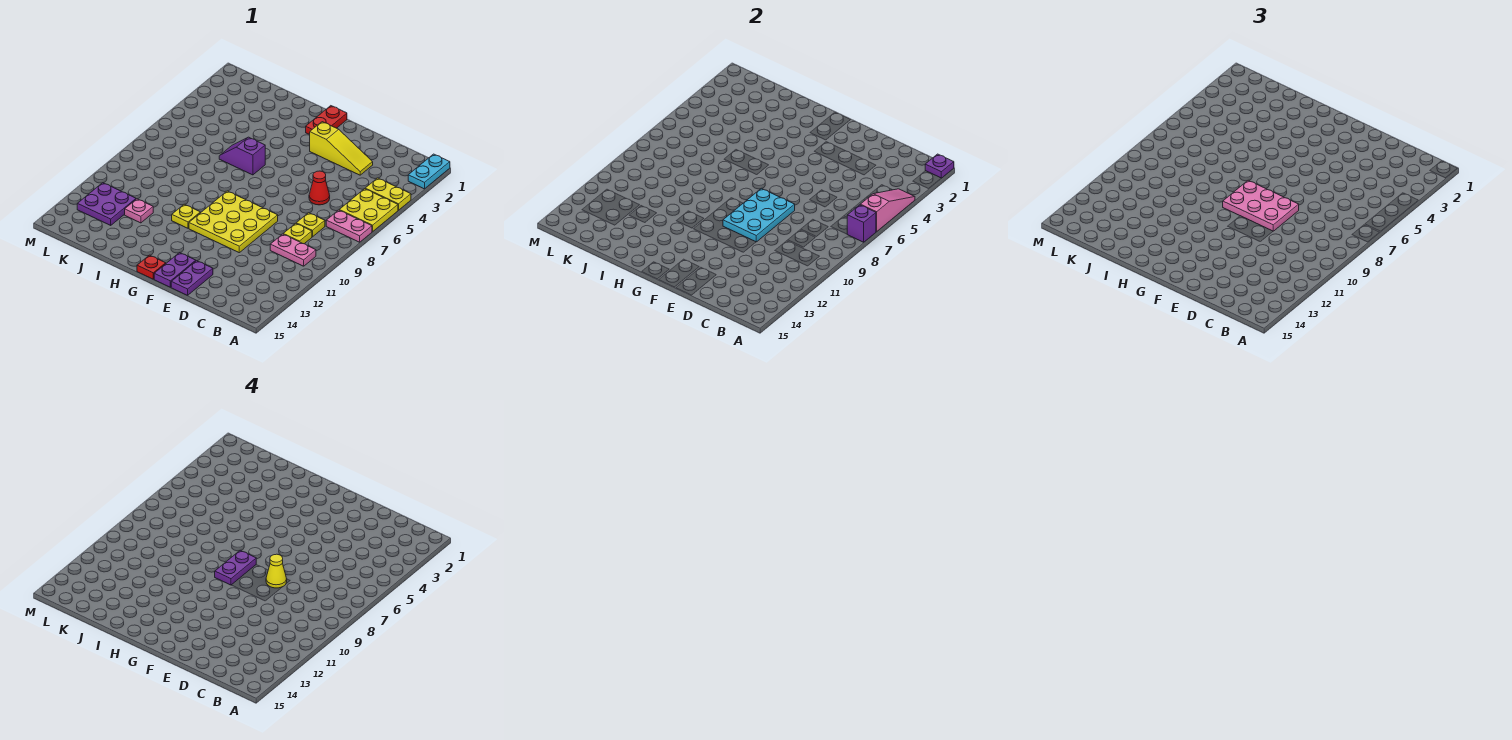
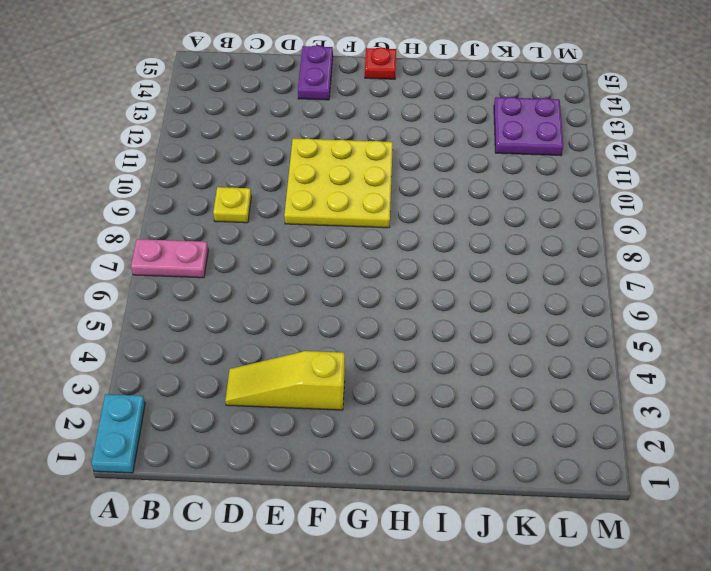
none -> yellow 1x2 plate [365,178,411,210]
none -> yellow 2x2 plate [340,189,398,232]
none -> pink 1x2 plate [270,234,316,266]

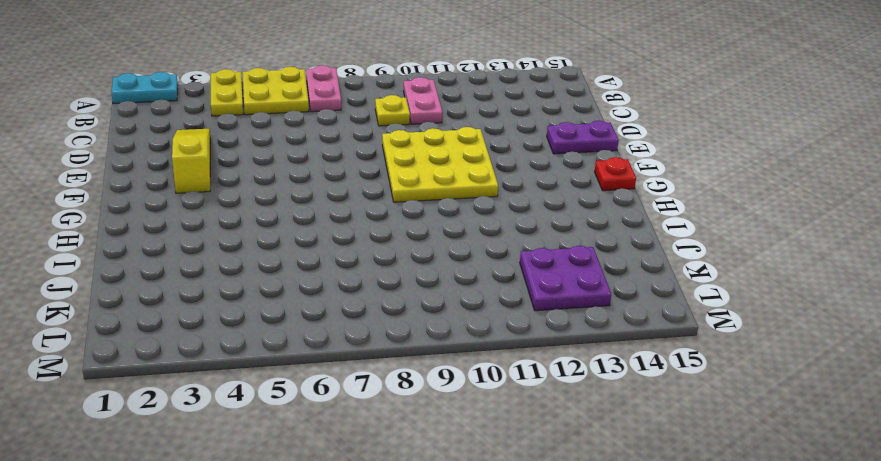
none -> yellow 1x1 plate [296,213,325,237]
none -> red 1x1 cone [309,171,330,205]
none -> purple 1x2 plate [154,253,196,287]

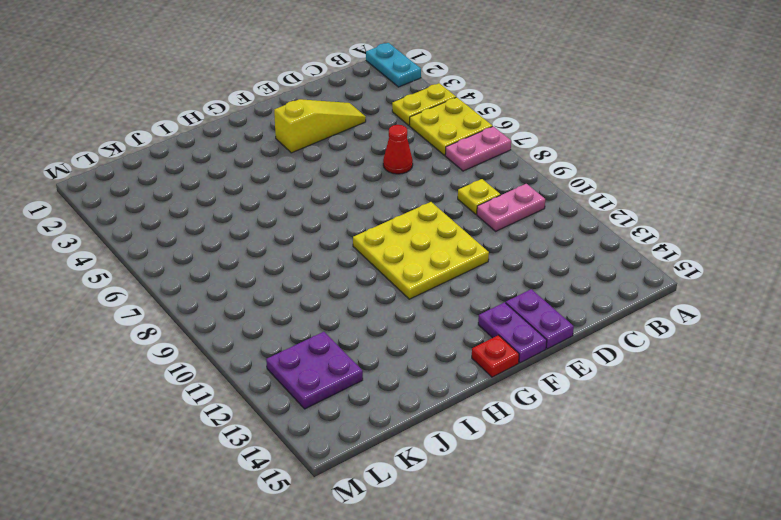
none -> yellow 1x1 plate [296,213,325,237]
none -> red 1x2 plate [306,106,347,135]
none -> purple 1x2 slope [219,137,265,175]

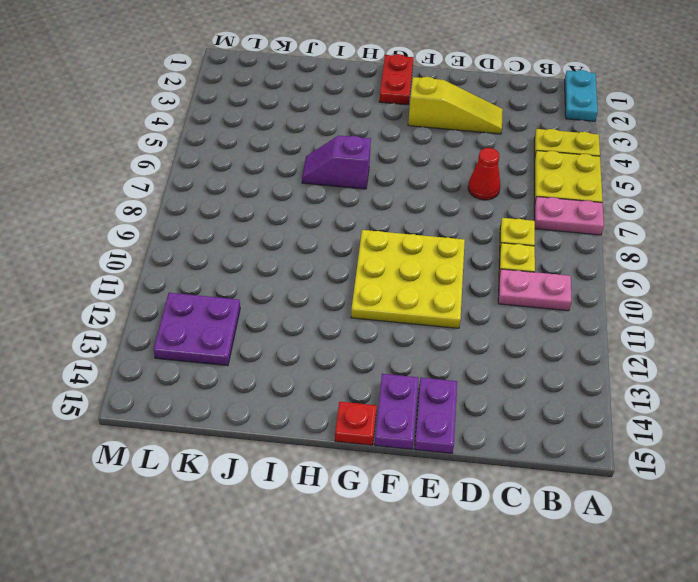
none -> yellow 1x1 plate [172,204,200,228]
none -> pink 1x1 plate [125,199,153,223]
none -> purple 1x1 plate [925,154,954,178]

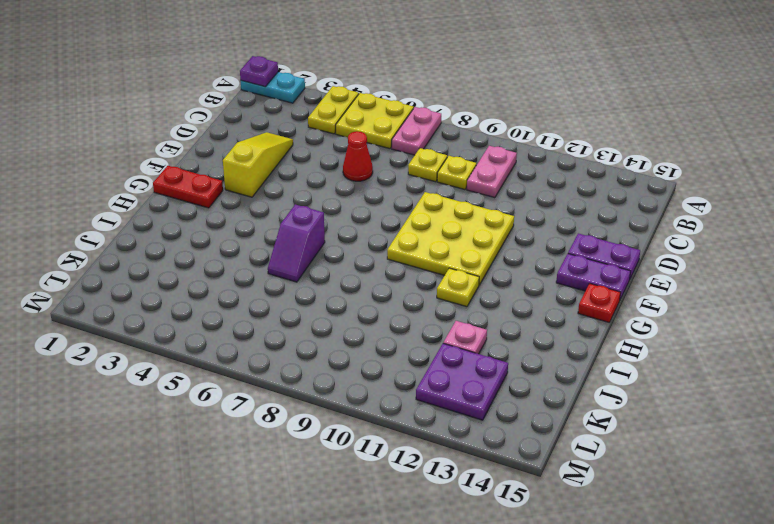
none -> pink 1x3 slope [860,189,915,232]
none -> purple 1x1 brick [847,205,876,242]
none -> cyan 2x3 plate [723,188,795,242]

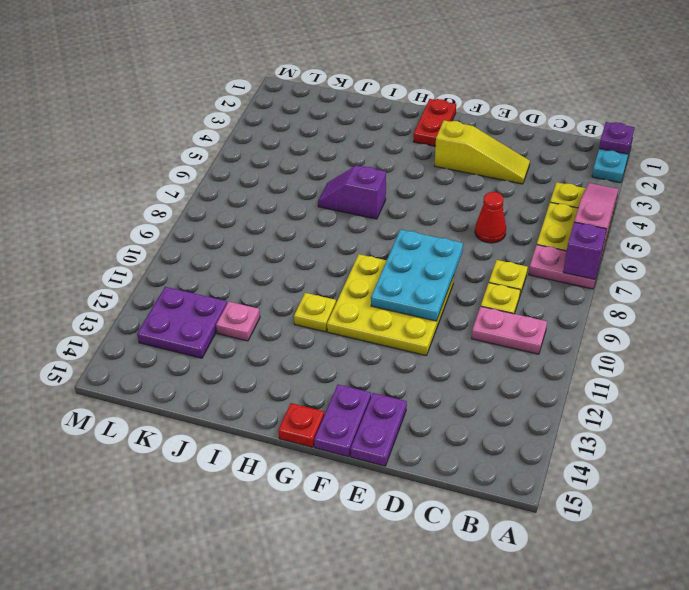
none -> pink 2x3 plate [1223,180,1299,231]
none -> yellow 1x1 cone [266,554,287,588]
none -> purple 1x2 plate [215,550,256,585]

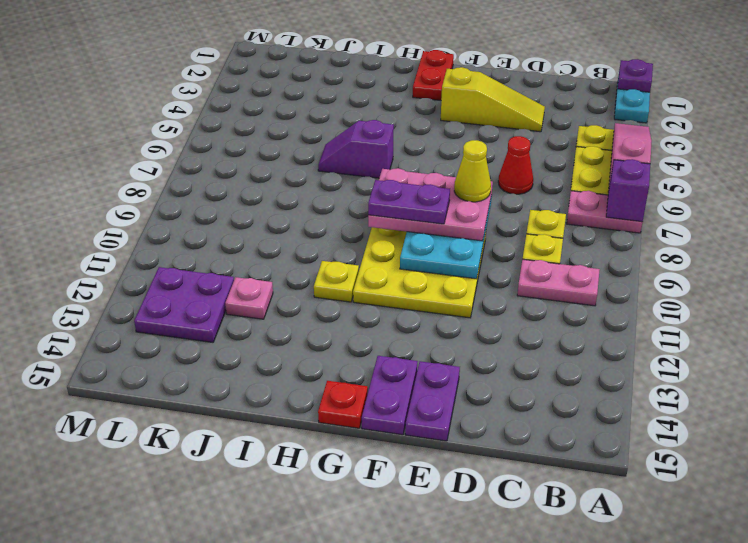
purple 1x2 plate [368,180,450,224] -> purple 1x2 plate turned to [215,550,256,585]

